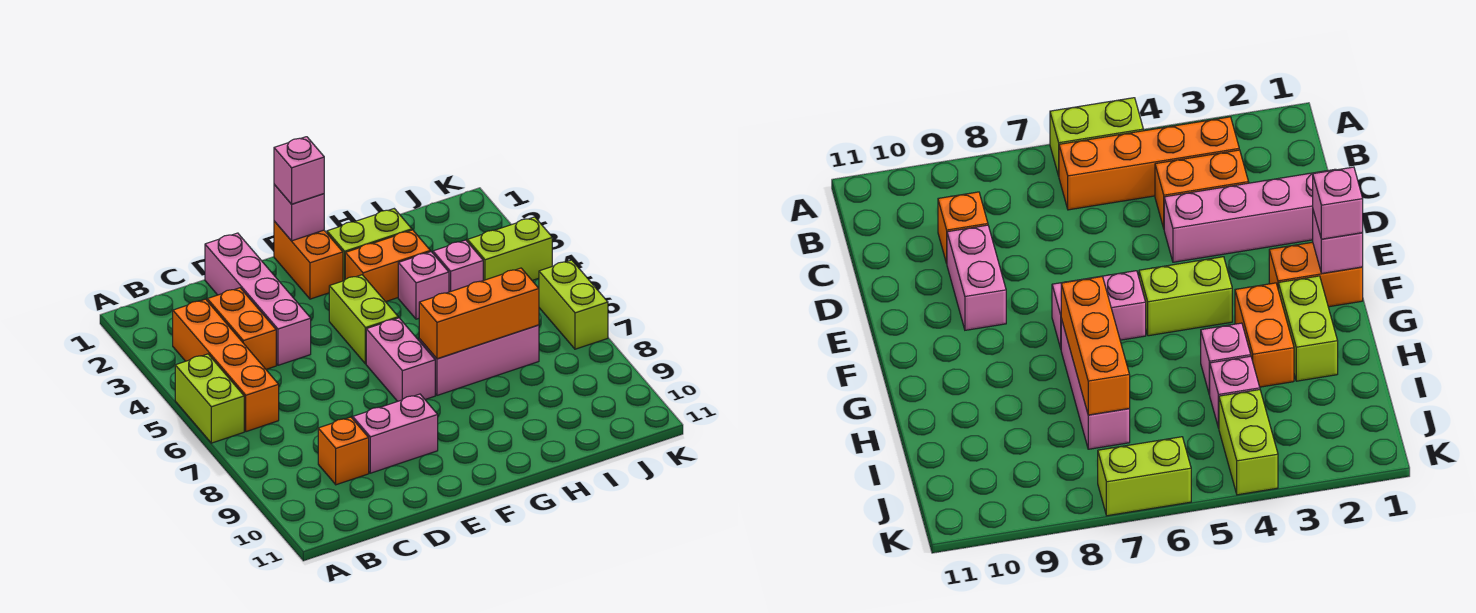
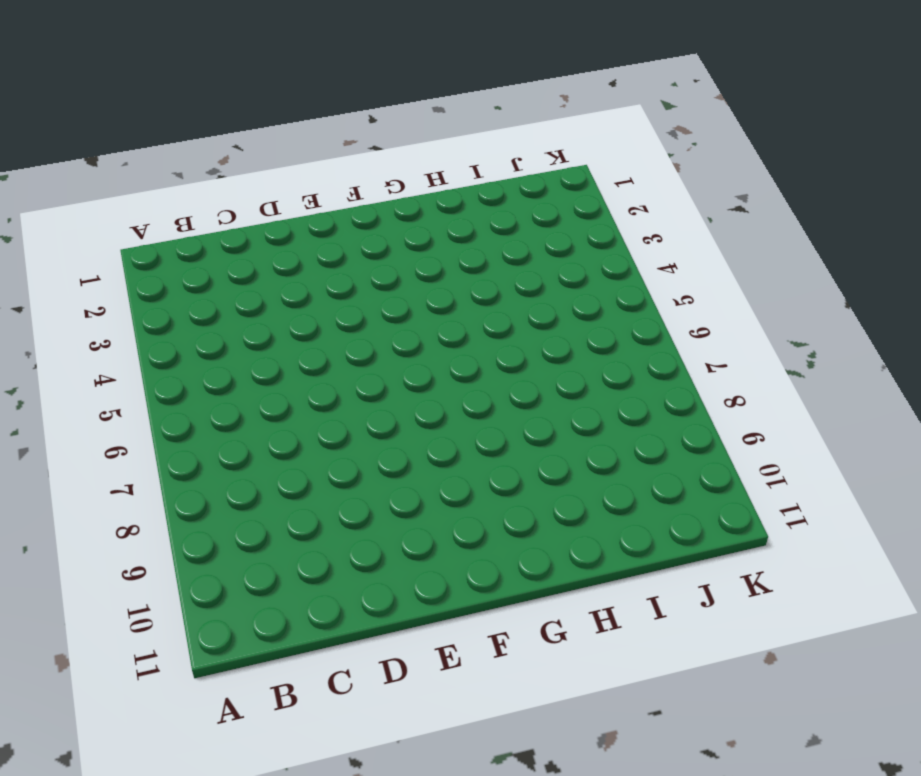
none -> lime 1x2 brick [175,354,244,443]
none -> orange 1x4 brick [173,299,279,432]
none -> orange 1x2 brick [207,288,276,369]

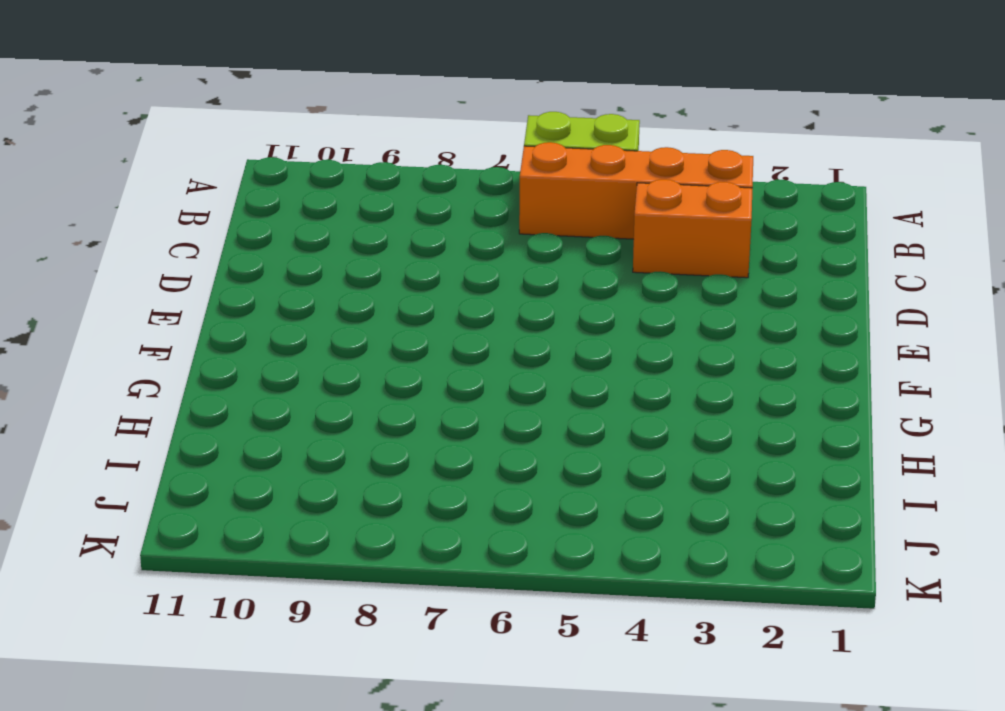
none -> orange 1x1 brick [318,417,369,485]
none -> pink 1x4 brick [205,233,311,365]
none -> pink 1x2 brick [353,394,438,473]

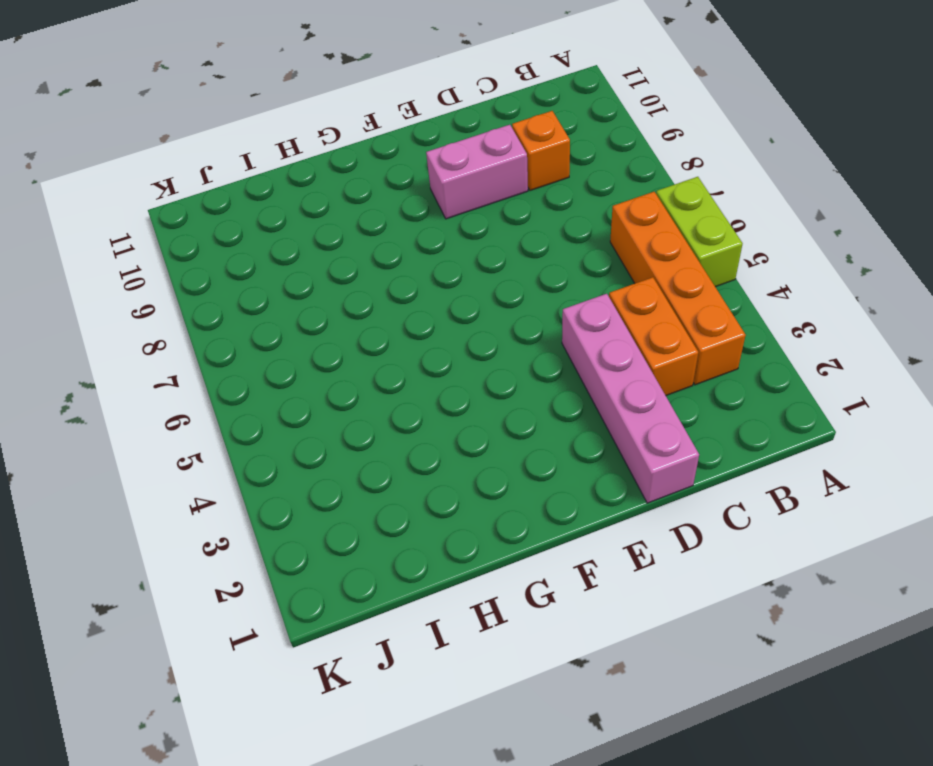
none -> orange 1x2 brick [274,221,343,299]
none -> lime 1x2 brick [329,275,398,364]
none -> pink 1x2 brick [366,318,435,401]

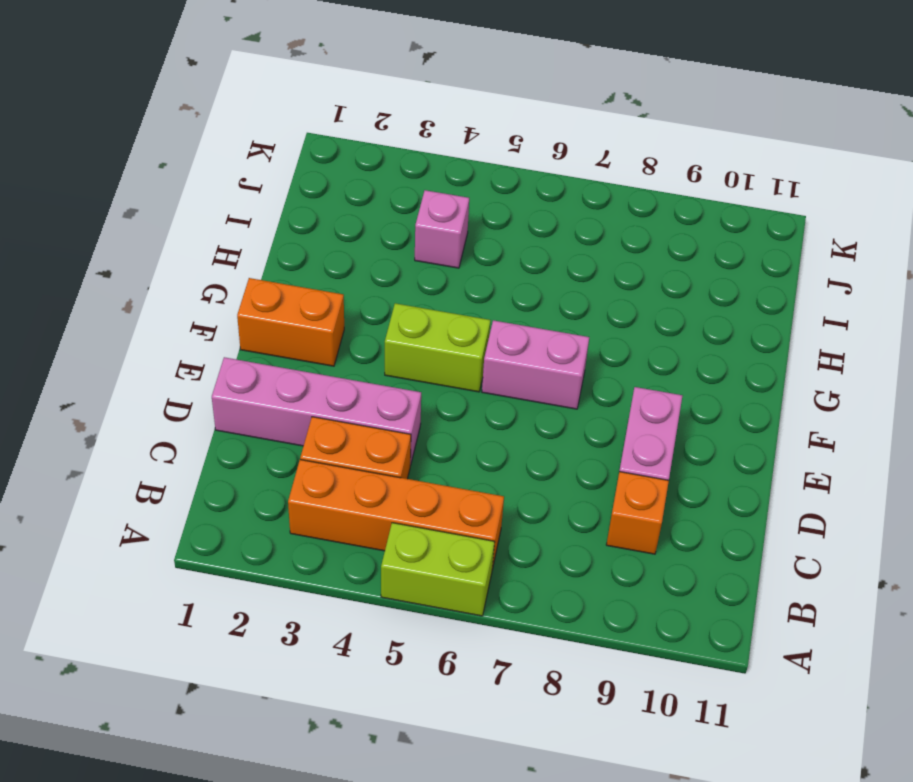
none -> lime 1x2 brick [327,209,412,281]
none -> orange 1x2 brick [345,230,430,302]
none -> pink 1x3 brick [419,325,539,395]

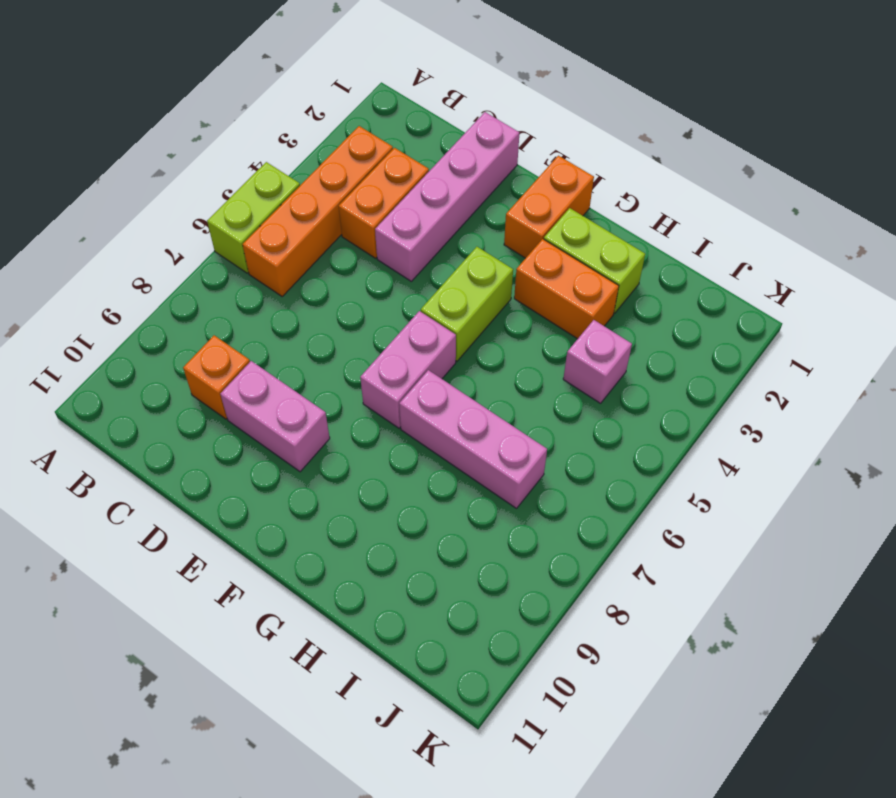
none -> pink 1x1 brick [398,252,449,319]
none -> lime 1x2 brick [467,217,552,280]
none -> lime 1x2 brick [539,260,608,349]

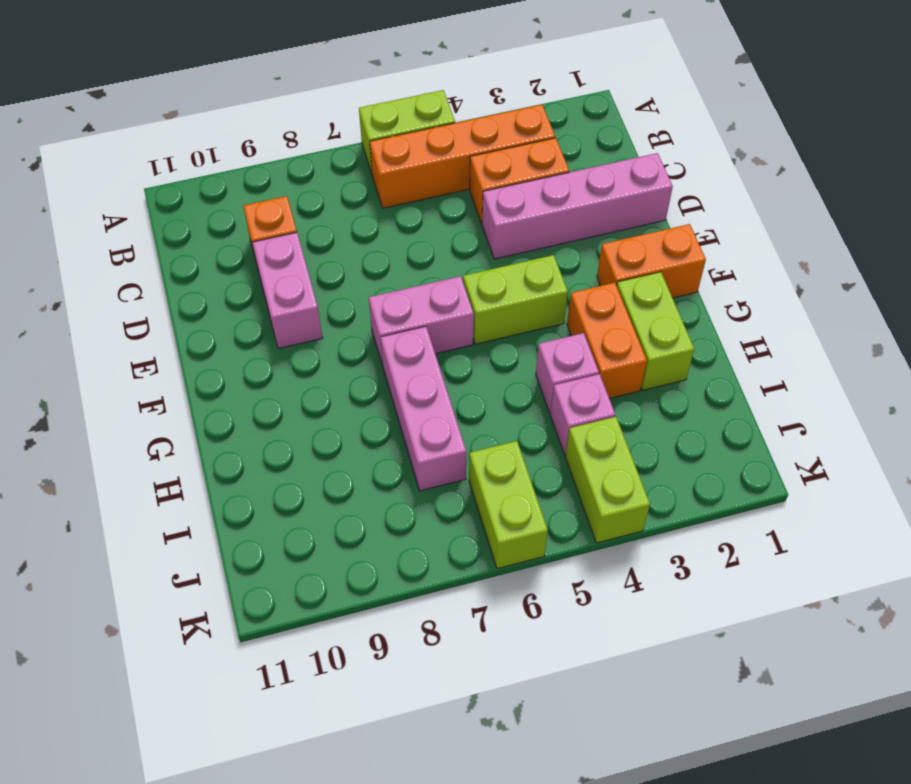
lime 1x2 brick [469,441,548,569] -> lime 1x2 brick turned to [539,260,608,349]
none -> pink 1x1 brick [274,185,324,241]
none -> orange 1x3 brick [419,268,539,359]
none -> pink 1x1 brick [274,137,324,204]

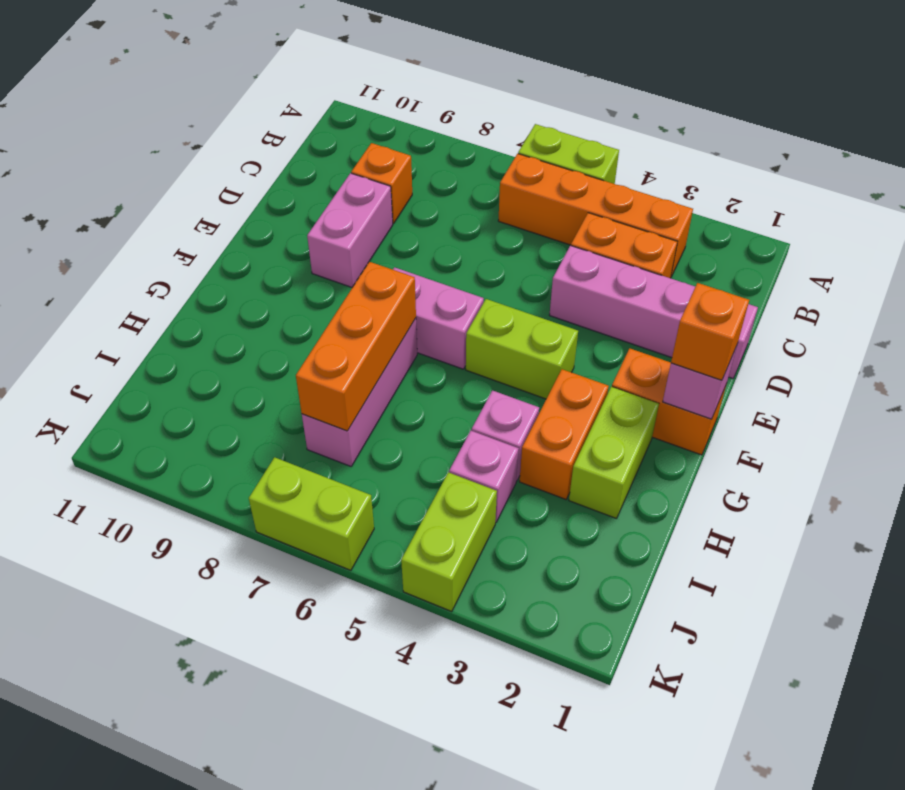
orange 1x1 brick [671,283,749,380] -> pink 1x1 brick [274,137,324,204]

